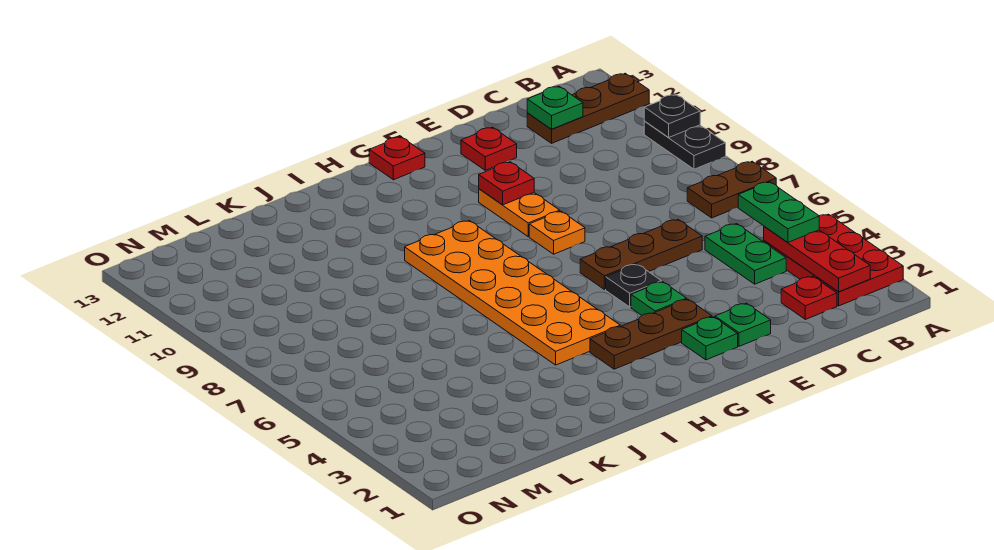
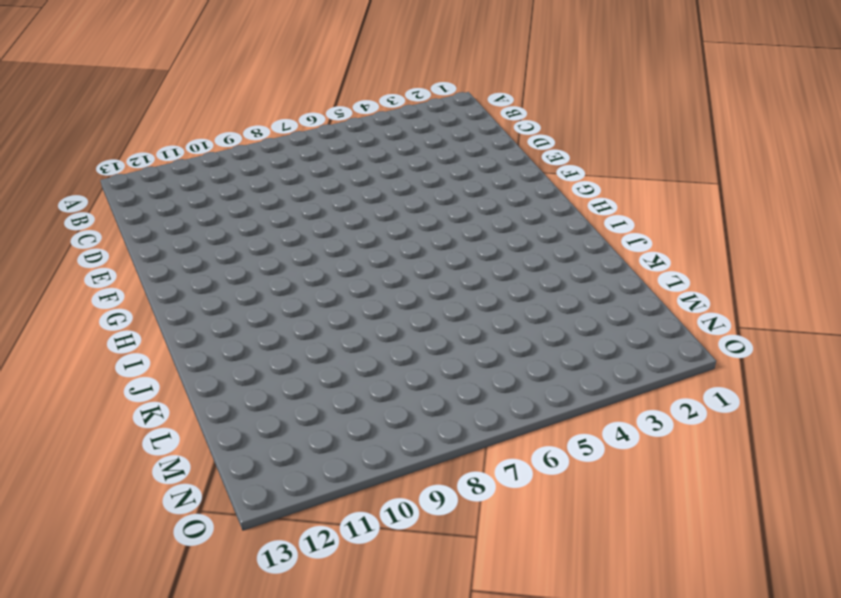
none -> red 2x3 plate [764,214,903,306]
none -> brown 1x2 plate [687,161,776,218]
none -> black 1x2 plate [644,122,726,169]

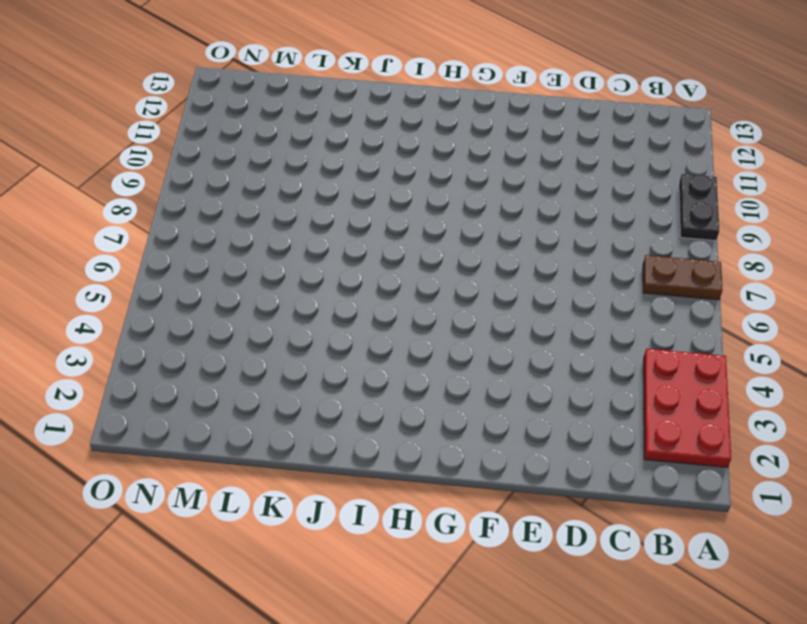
none -> brown 1x3 plate [527,73,649,143]
none -> red 1x1 plate [781,276,837,319]
none -> green 1x2 plate [705,224,786,284]

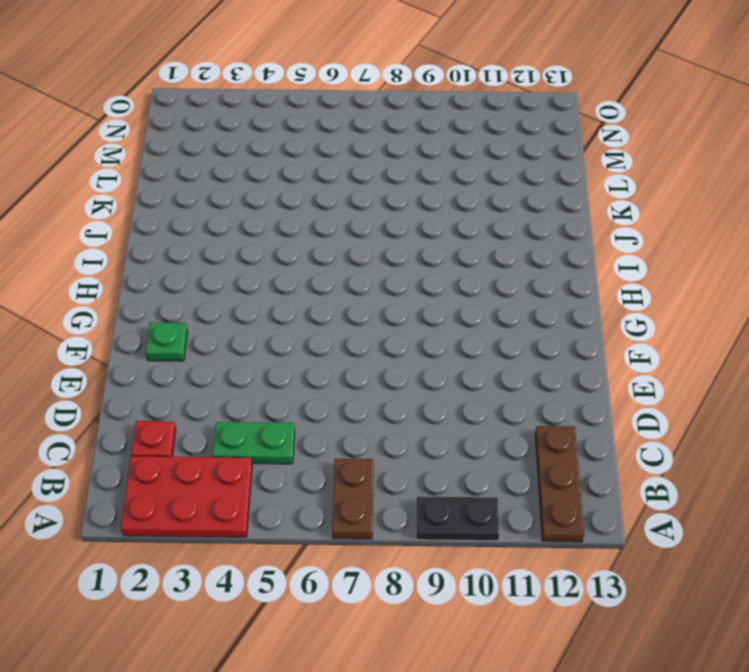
none -> brown 1x3 plate [580,220,702,289]
none -> green 1x1 plate [715,303,771,346]
none -> red 1x1 plate [461,127,517,170]

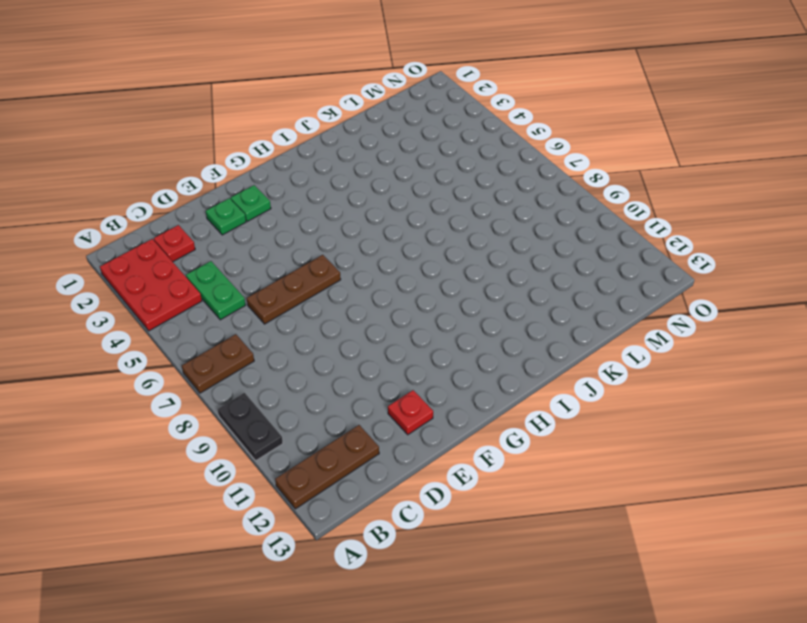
none -> brown 1x3 plate [590,299,712,369]
none -> green 1x1 plate [631,282,687,315]
none -> black 1x1 plate [606,264,661,307]

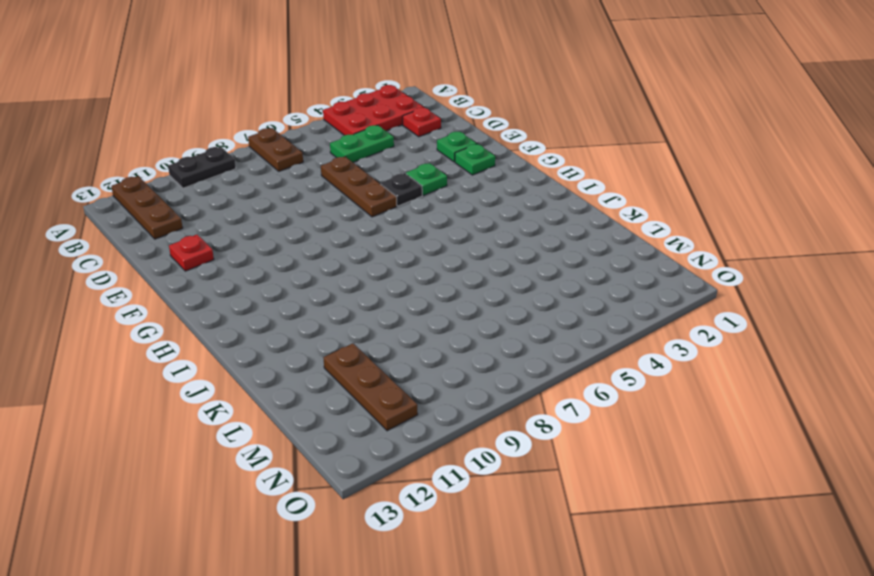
brown 1x3 plate [323,343,418,431] -> brown 1x3 plate moved to [590,299,712,369]
none -> orange 1x1 plate [529,211,585,254]
none -> orange 1x2 plate [479,189,560,237]
none -> red 1x1 plate [369,137,425,180]

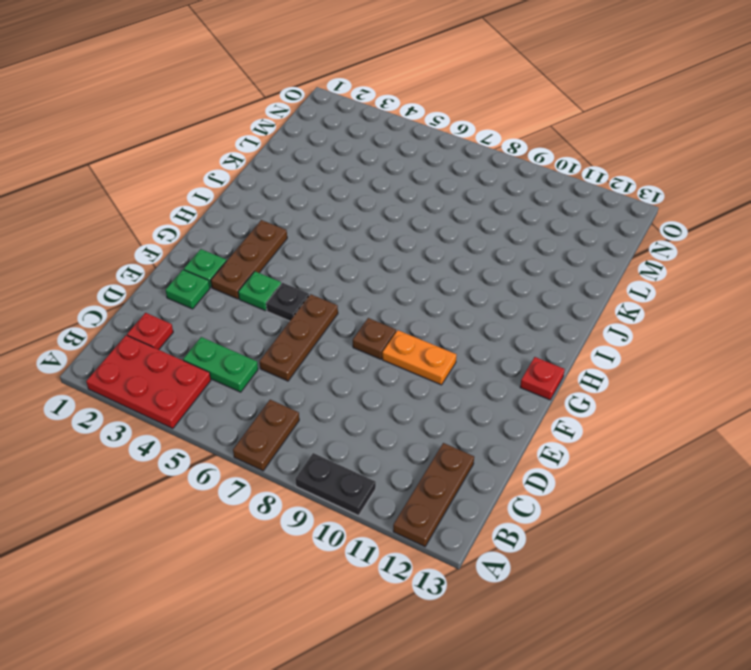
brown 1x1 plate [353,318,396,359] -> orange 1x1 plate [529,211,585,254]
none -> red 1x1 plate [461,127,517,170]
none -> orange 2x6 plate [405,221,620,365]
none -> black 1x1 plate [644,95,700,138]

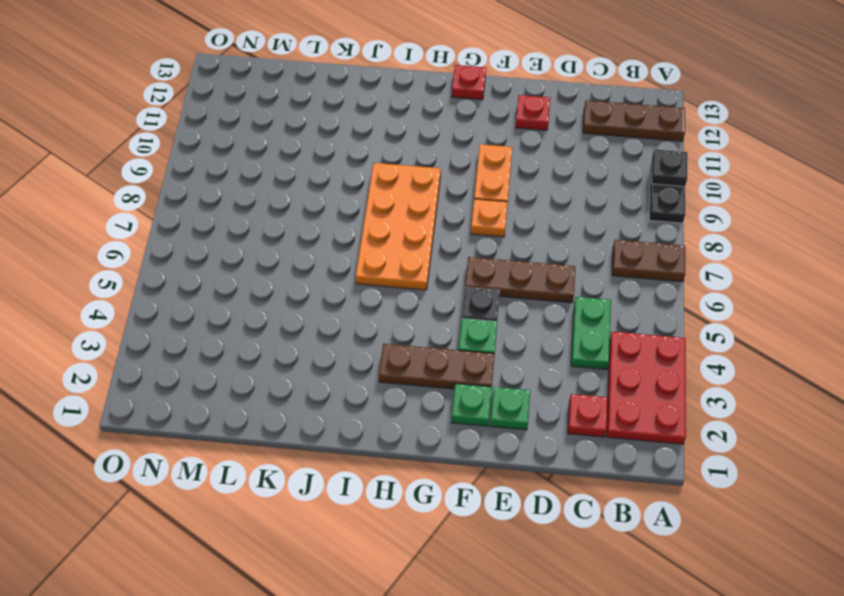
orange 2x4 plate [356,163,441,290] -> orange 2x6 plate [405,221,620,365]
none -> red 1x3 plate [764,226,870,292]
none -> green 1x1 plate [527,86,583,129]
none -> red 1x1 plate [479,162,534,205]

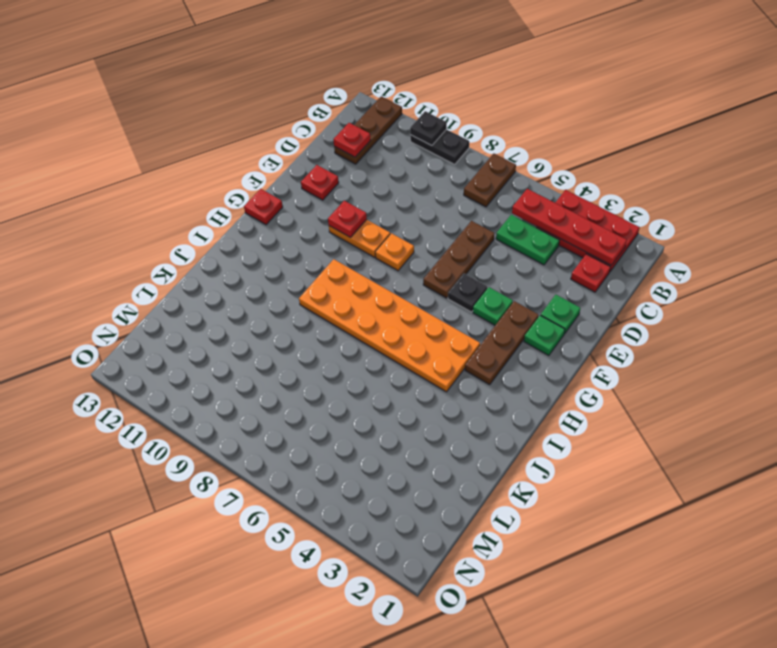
red 1x4 plate [512,189,627,265] -> red 1x3 plate [764,226,870,292]
red 1x1 plate [333,123,371,157] -> green 1x1 plate [527,86,583,129]
none -> green 1x2 plate [738,182,819,242]

